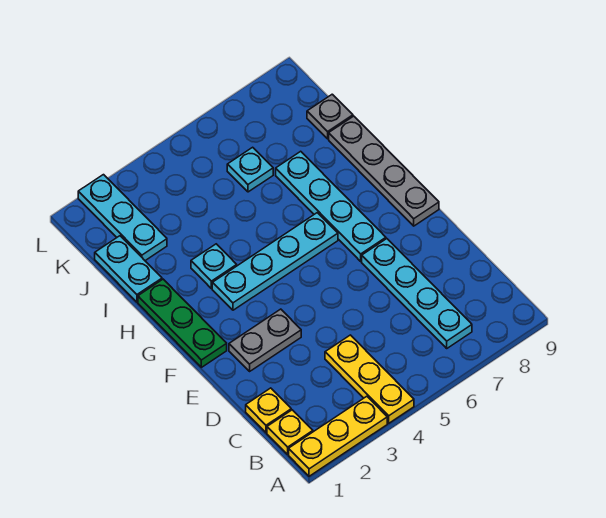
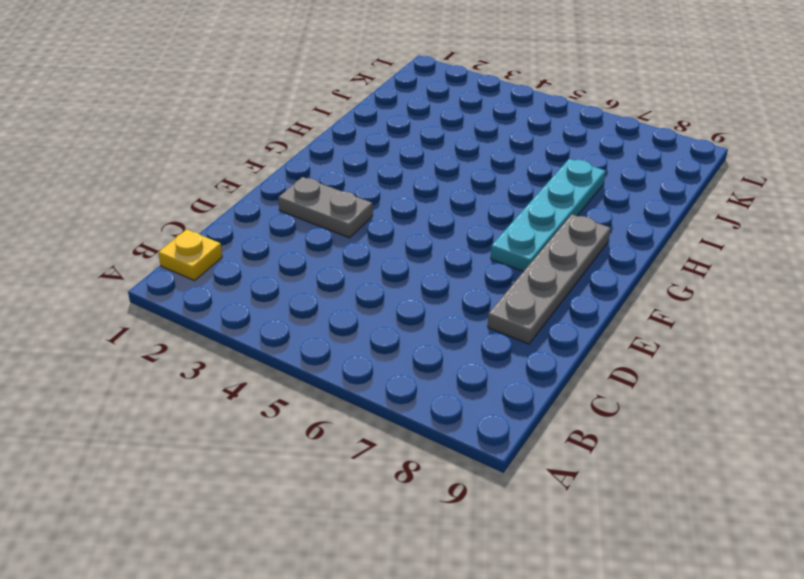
grey 1x4 plate [488,214,611,344] -> grey 1x4 plate moved to [329,116,439,226]
none -> yellow 1x3 plate [289,396,387,476]
none -> yellow 1x3 plate [325,335,414,423]
none -> cyan 1x4 plate [362,239,472,348]

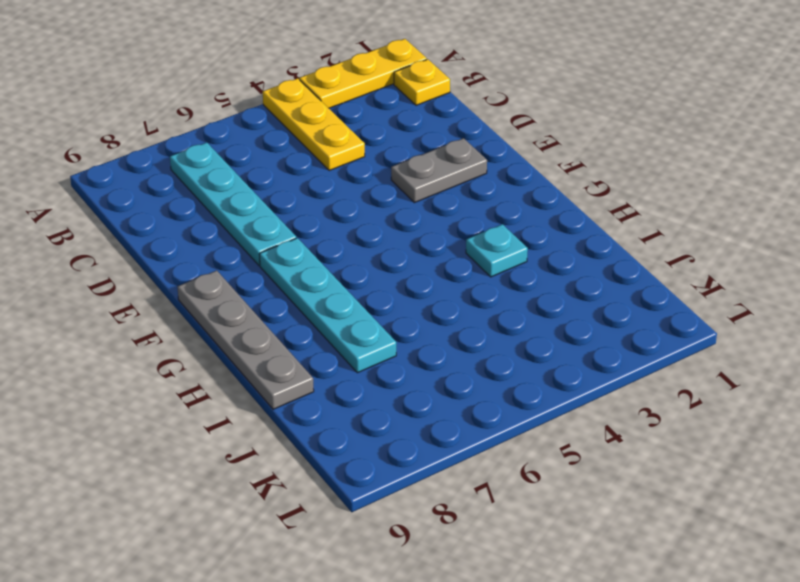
none -> yellow 1x1 plate [246,388,291,433]
none -> green 1x3 plate [138,279,227,367]
none -> cyan 1x4 plate [212,213,338,310]

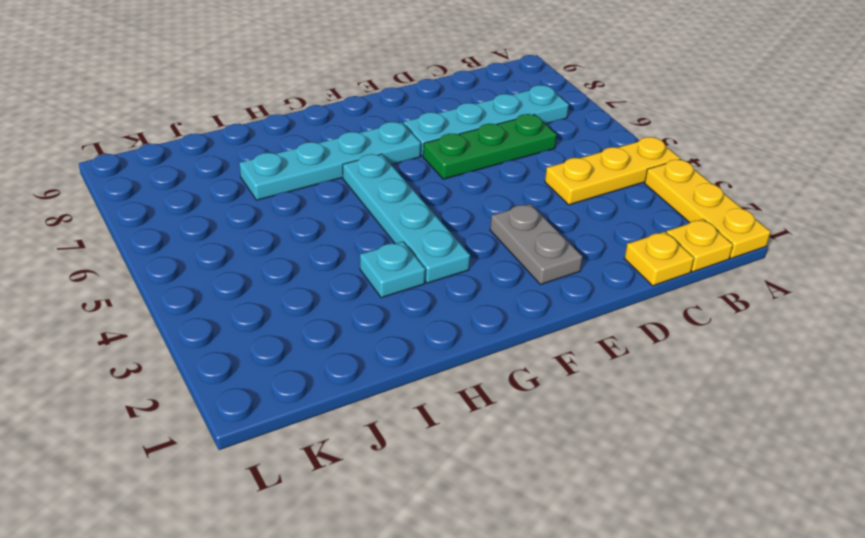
green 1x3 plate [423,114,557,179] -> green 1x3 plate moved to [138,279,227,367]
none -> grey 1x4 plate [329,116,439,226]
none -> cyan 1x2 plate [95,236,162,302]
none -> cyan 1x3 plate [78,175,167,261]

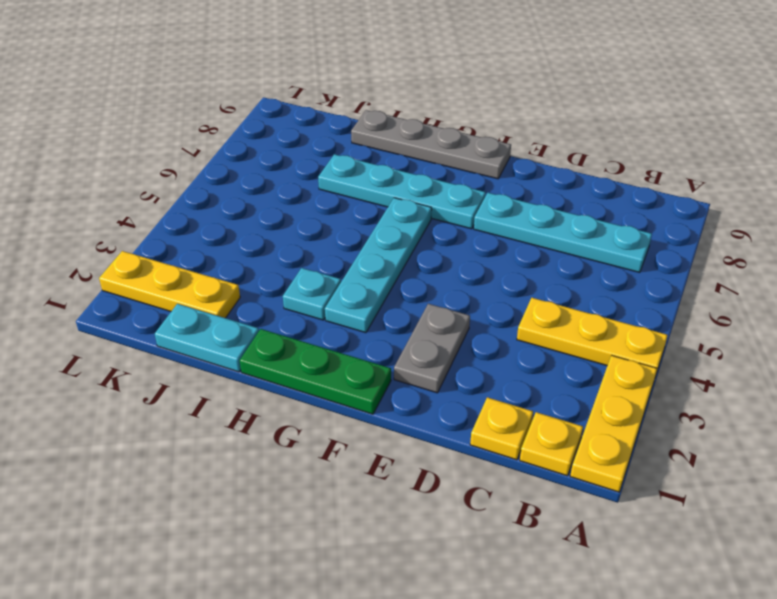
yellow 1x3 plate [99,251,240,318] -> cyan 1x3 plate [78,175,167,261]
none -> cyan 1x1 plate [227,147,273,192]
none -> grey 1x1 plate [307,94,353,139]

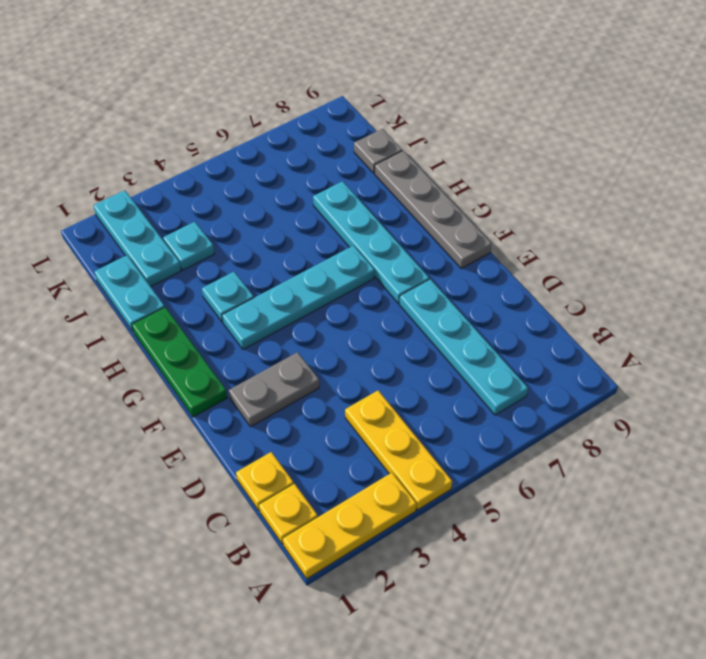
cyan 1x1 plate [163,222,215,270] -> cyan 1x1 plate moved to [227,147,273,192]

